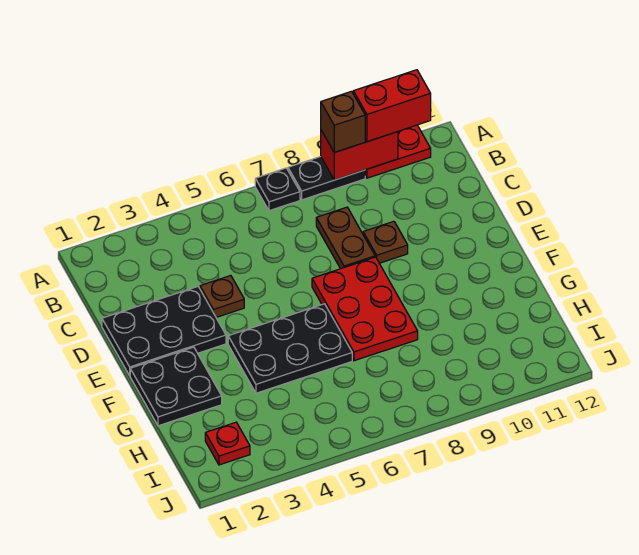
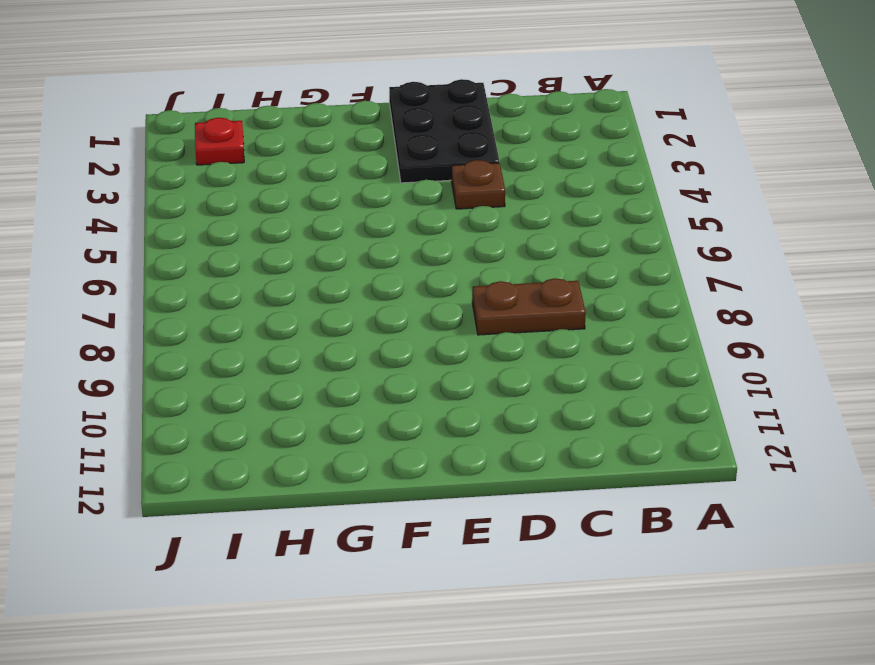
none -> black 1x1 plate [255,168,300,211]
none -> black 1x2 plate [288,157,365,200]
none -> red 1x2 plate [365,125,431,178]

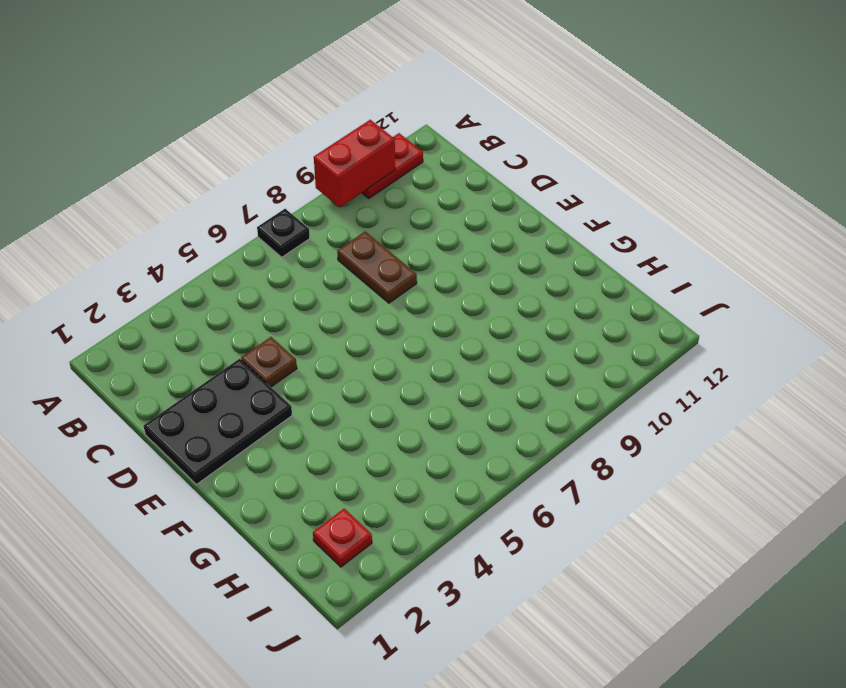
none -> black 1x2 plate [288,157,365,200]
none -> brown 1x1 plate [363,221,408,263]
none -> red 2x3 plate [312,257,418,361]

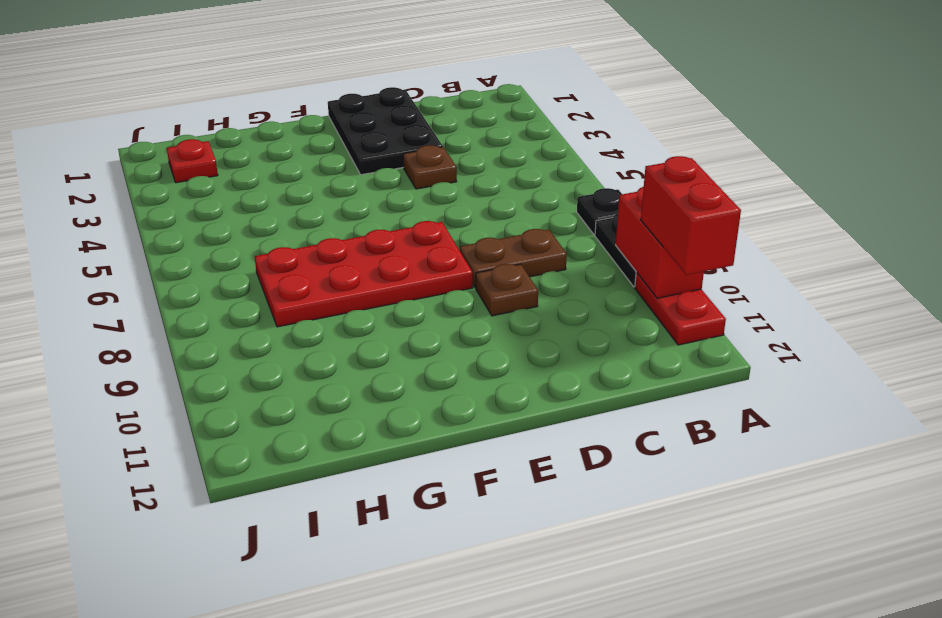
red 2x4 plate [255,221,473,327] -> red 2x3 plate [312,257,418,361]
none -> black 2x2 plate [130,347,222,426]
none -> black 2x3 plate [228,304,352,393]
none -> brown 1x1 brick [321,91,365,152]

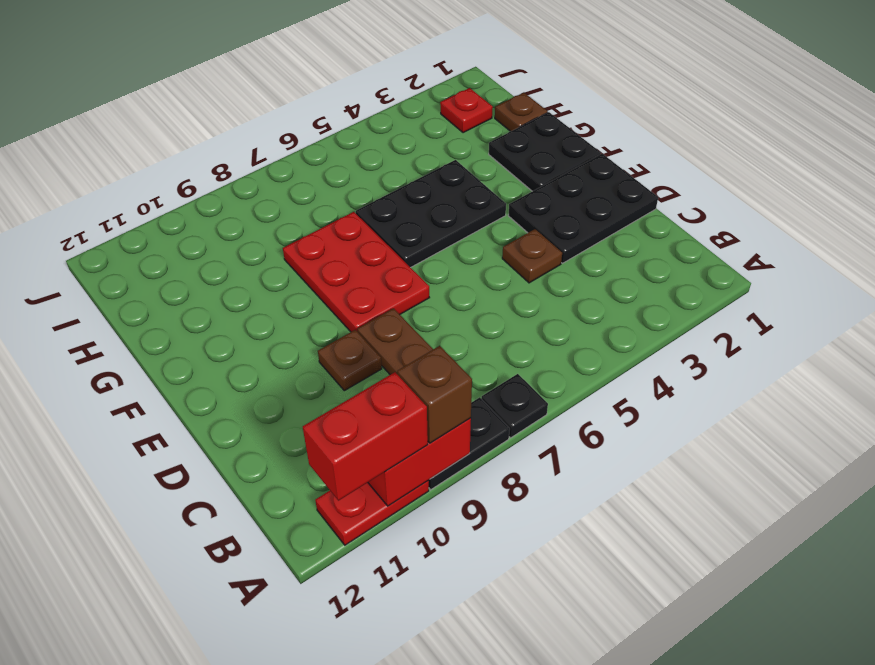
brown 1x1 plate [495,93,548,131] -> none

